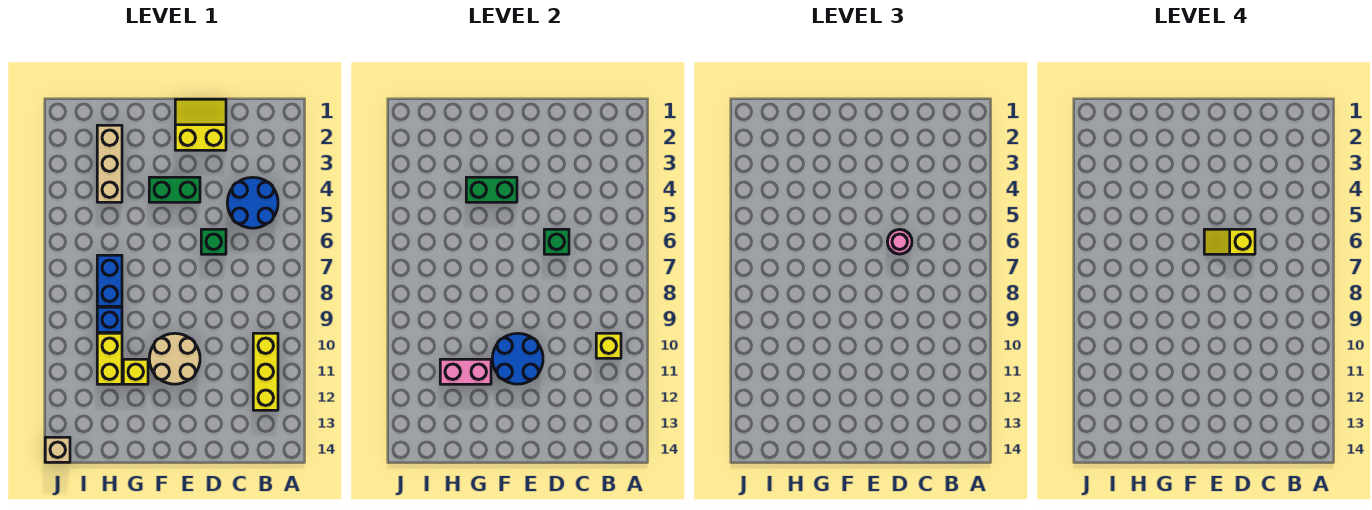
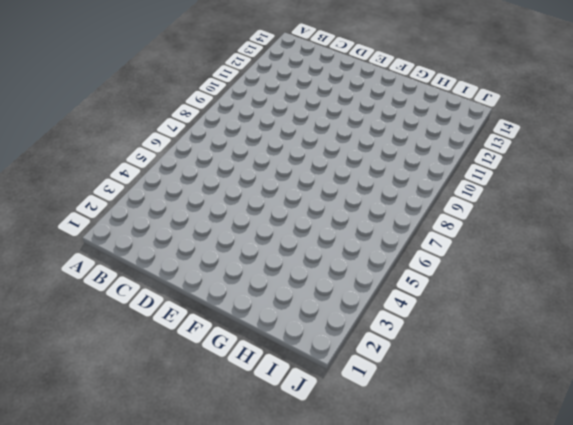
none -> blue 2x2 round brick [227,177,278,228]
none -> yellow 1x3 brick [253,333,278,410]
none -> yellow 2x2 slope [175,99,226,150]

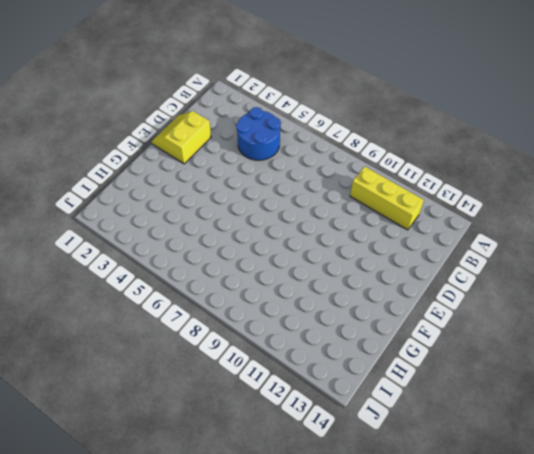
none -> green 1x1 brick [201,229,226,254]
none -> green 1x2 brick [149,177,200,202]
none -> tan 2x2 round brick [149,333,200,384]

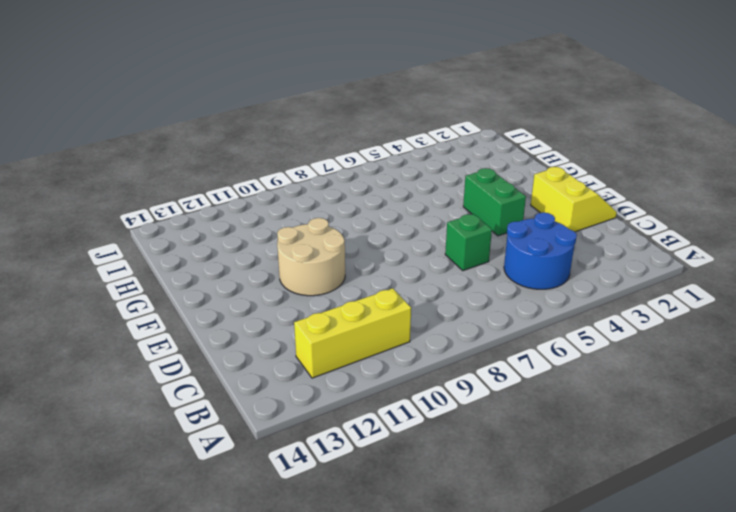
none -> yellow 1x1 brick [123,359,148,384]
none -> tan 1x3 brick [97,125,122,202]
none -> blue 1x2 brick [97,255,122,306]

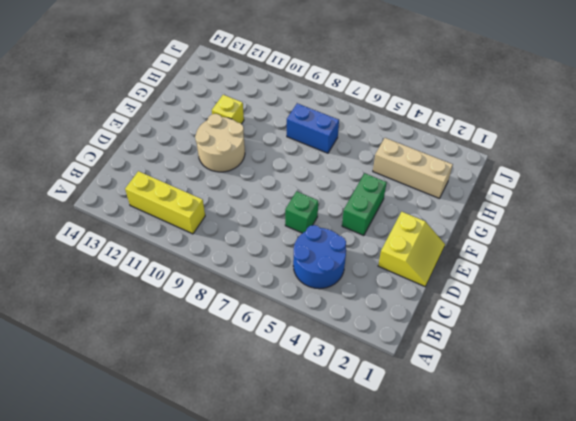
none -> blue 1x1 brick [97,307,122,332]
none -> yellow 1x2 brick [97,333,122,384]
none -> tan 1x1 brick [45,437,70,462]

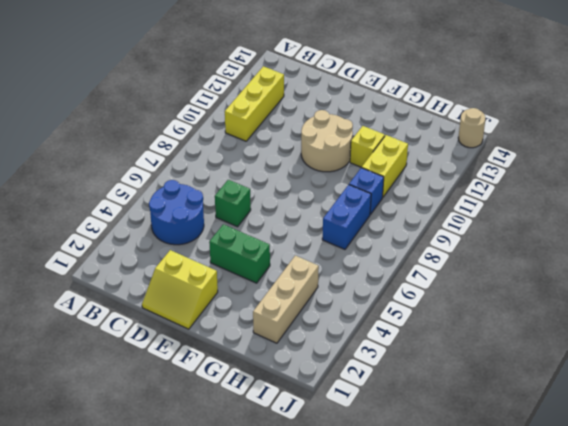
tan 1x1 round brick [458,108,485,148] -> tan 1x1 brick [45,437,70,462]
none -> yellow 1x1 brick [596,333,621,358]
none -> green 1x1 brick [544,229,569,254]
none -> blue 2x2 round brick [492,333,543,384]

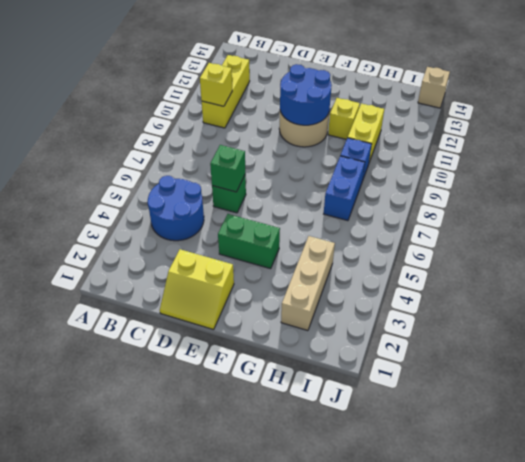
none -> green 1x2 brick [466,177,517,202]
none -> pink 1x2 brick [440,359,491,384]
none -> pink 1x1 round brick [887,229,912,254]

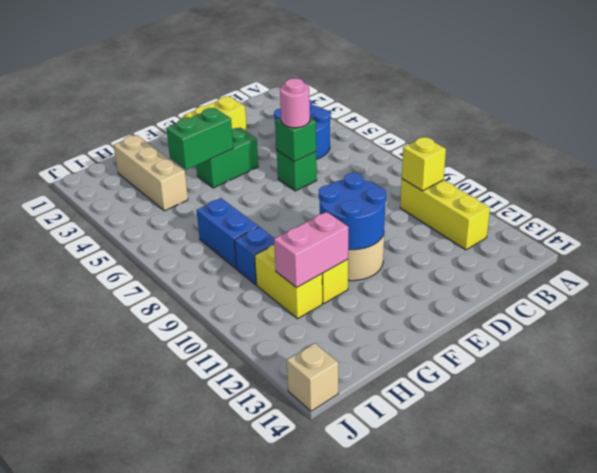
none -> yellow 1x2 slope [1204,229,1255,254]

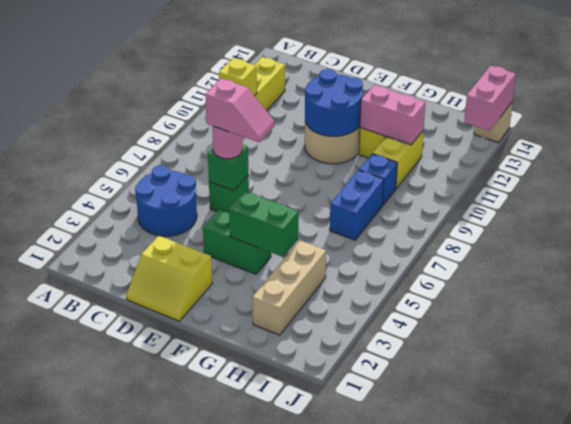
pink 1x2 slope [205,78,274,142] -> yellow 1x2 slope [1204,229,1255,254]
pink 1x2 brick [464,66,516,131] -> none

